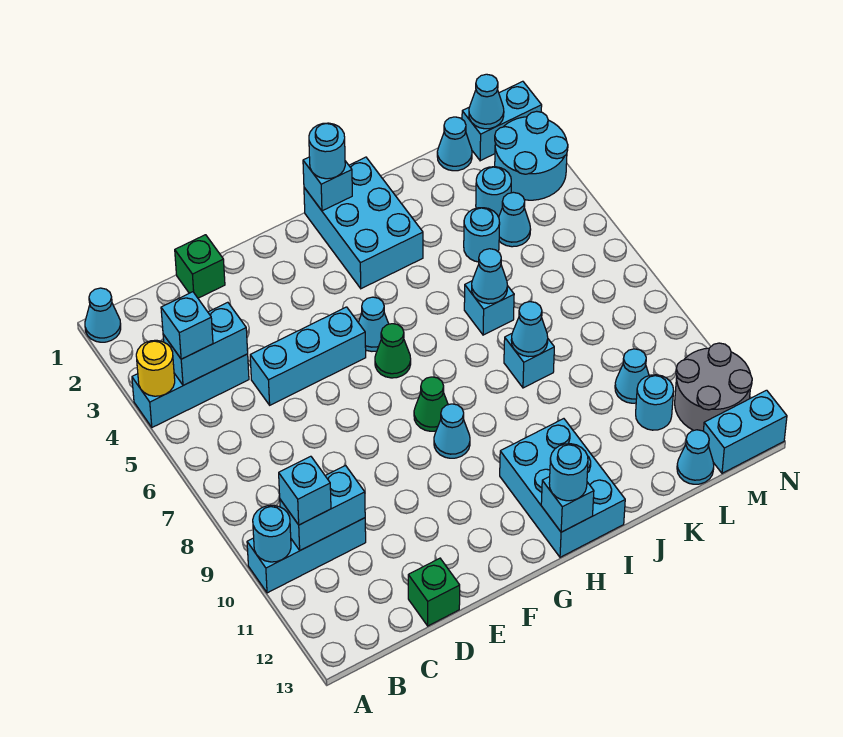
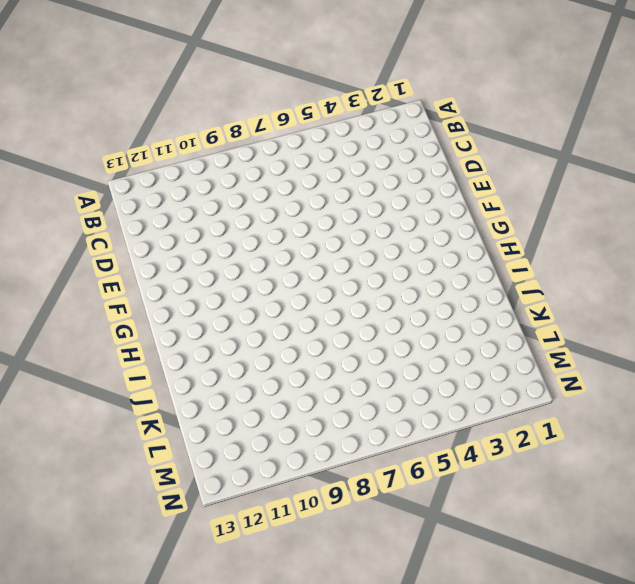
none -> cyan 1x1 cone [85,288,121,342]
none -> cyan 1x3 brick [132,354,249,427]
none -> cyan 1x3 brick [247,518,366,593]
none -> green 1x1 brick [175,235,225,298]

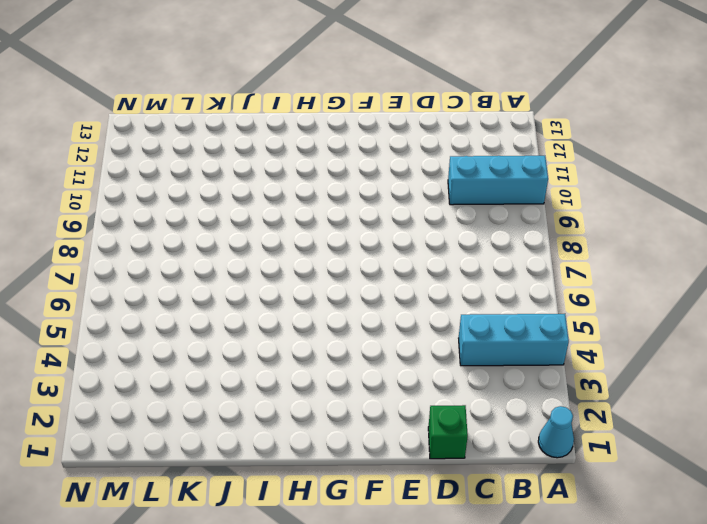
none -> cyan 1x3 brick [250,307,366,405]
none -> green 1x1 brick [408,558,460,626]
none -> cyan 1x1 cone [358,297,389,351]
none -> green 1x1 cone [375,324,411,378]

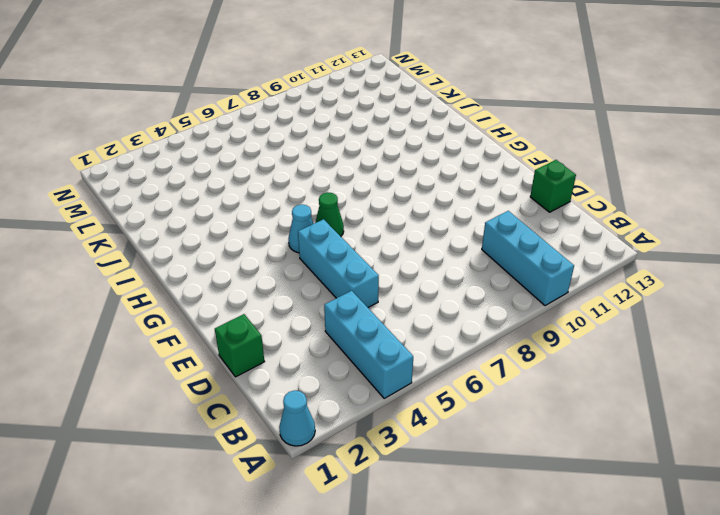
none -> green 1x1 cone [414,377,448,431]
none -> cyan 1x1 cone [434,404,470,458]
none -> cyan 2x3 brick [304,157,423,289]
none -> cyan 2x3 brick [500,419,625,557]

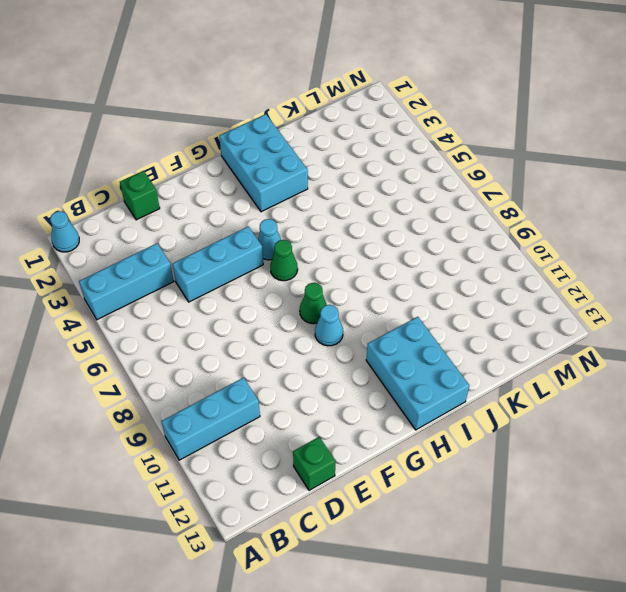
none -> cyan 1x1 brick [464,281,514,335]
none -> cyan 1x1 brick [504,334,554,388]
none -> cyan 1x1 round brick [464,208,500,262]
none -> cyan 1x1 cone [437,117,472,171]

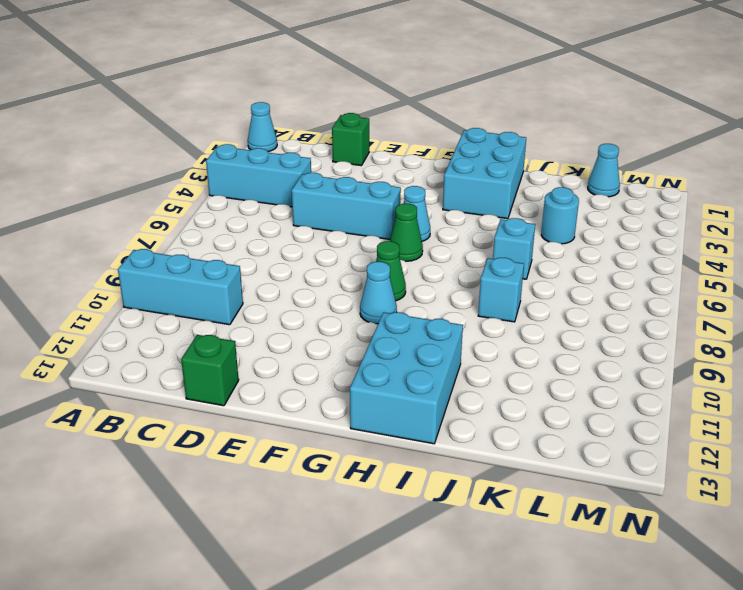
none -> cyan 1x1 round brick [476,167,511,217]
none -> cyan 1x1 cone [499,192,531,247]
none -> cyan 1x1 cone [615,349,649,403]
none -> cyan 1x1 round brick [636,375,674,430]

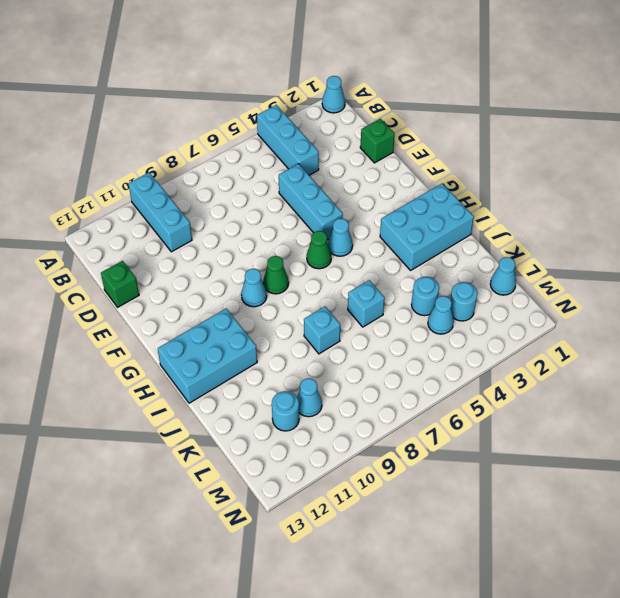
none -> cyan 1x1 cone [677,430,714,484]
none -> cyan 1x2 brick [462,81,542,161]
none -> cyan 2x2 round brick [495,111,568,200]
none -> grey 2x2 round brick [675,343,752,431]

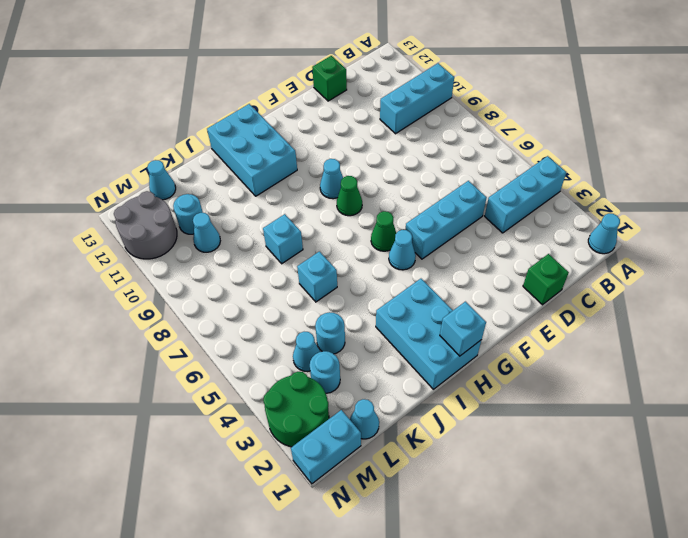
green 2x2 round brick [263,372,329,447] -> cyan 2x2 round brick [495,111,568,200]
none -> cyan 1x2 brick [703,390,787,473]
none -> yellow 1x1 round brick [136,340,175,396]
none -> cyan 1x1 round brick [253,505,291,562]
none -> cyan 1x2 brick [163,302,248,385]

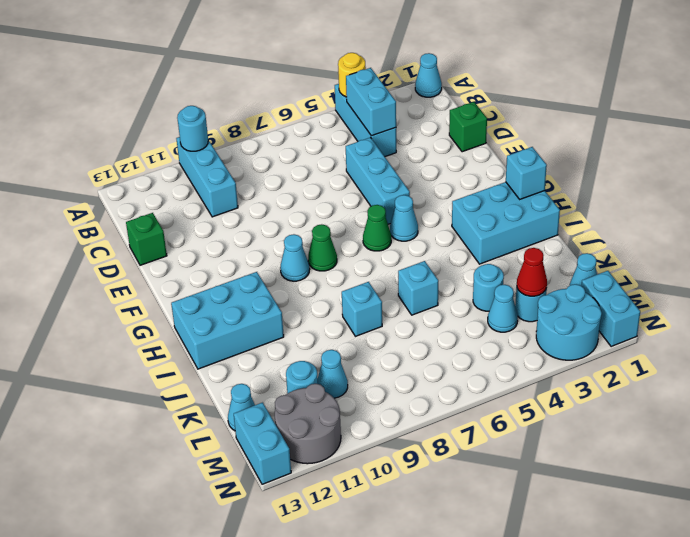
red 1x1 cone [517,248,547,296] -> none
none -> cyan 1x2 brick [280,465,365,550]
none -> cyan 1x1 brick [541,477,594,532]
none -> cyan 1x1 cone [472,249,507,304]
none -> cyan 1x1 cone [511,302,548,357]

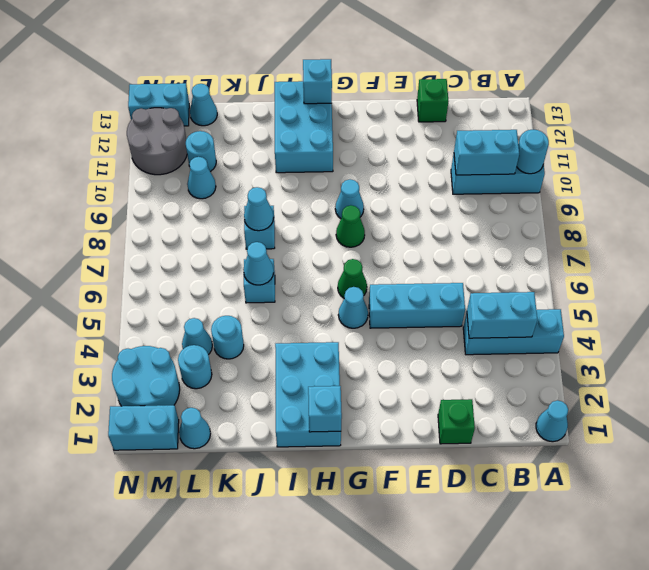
none -> yellow 1x1 round brick [136,340,175,396]
none -> cyan 1x1 cone [469,74,504,129]
none -> cyan 1x1 brick [161,292,213,359]
none -> cyan 1x1 brick [279,456,331,525]

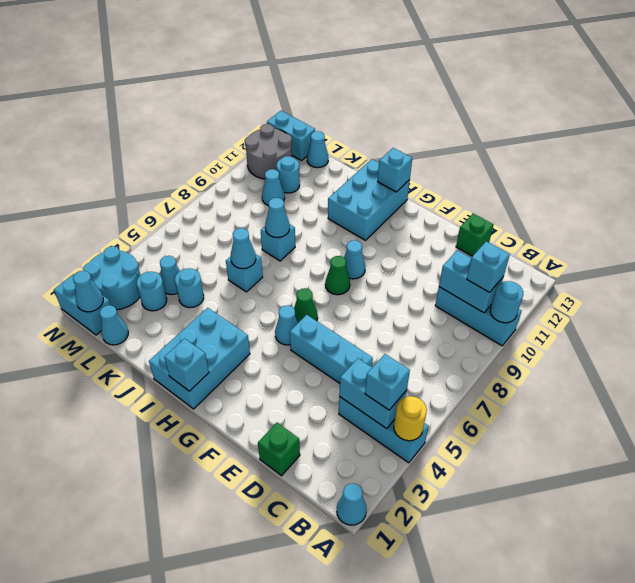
none -> cyan 1x1 round brick [309,123,345,179]
none -> cyan 1x1 round brick [549,444,588,501]

